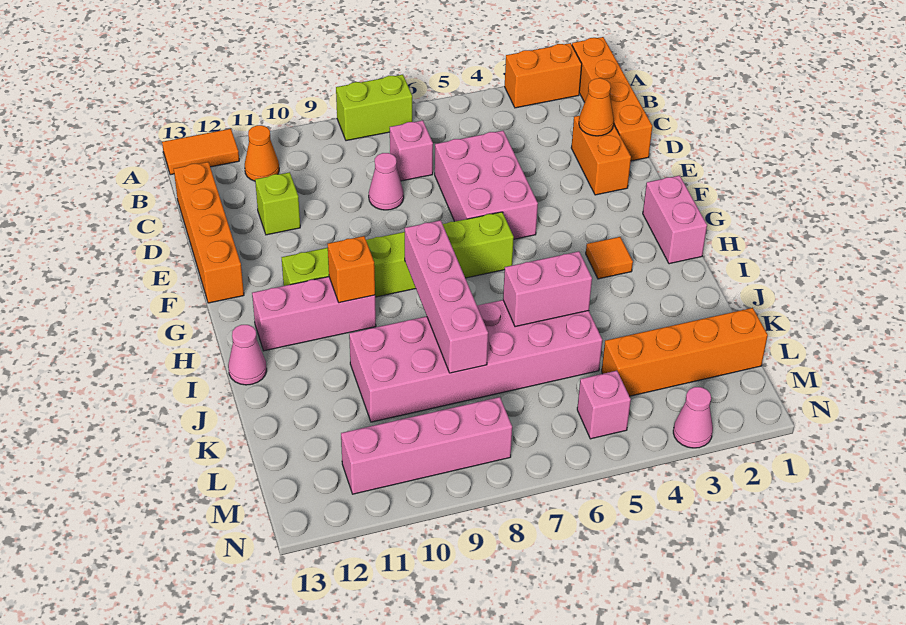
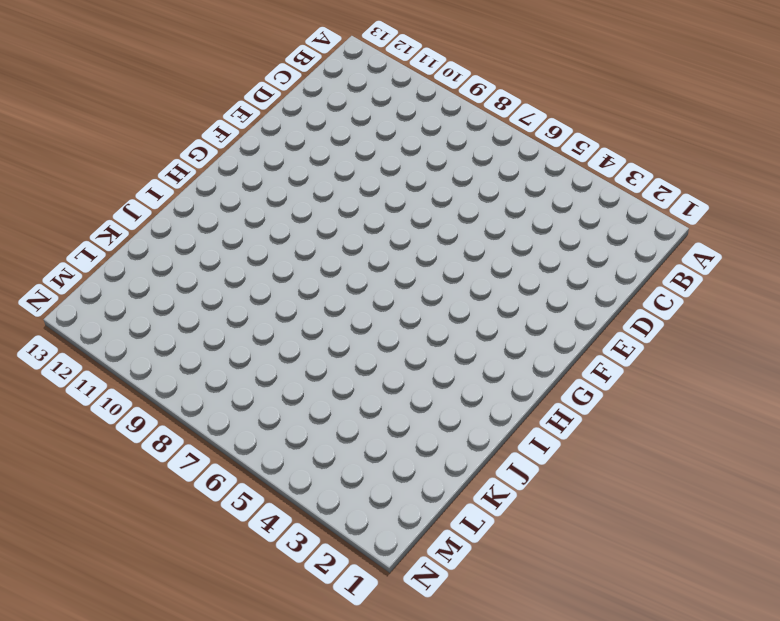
none -> orange 1x4 brick [572,37,652,161]
none -> orange 1x2 brick [505,43,582,108]
none -> lime 1x2 brick [336,75,412,141]

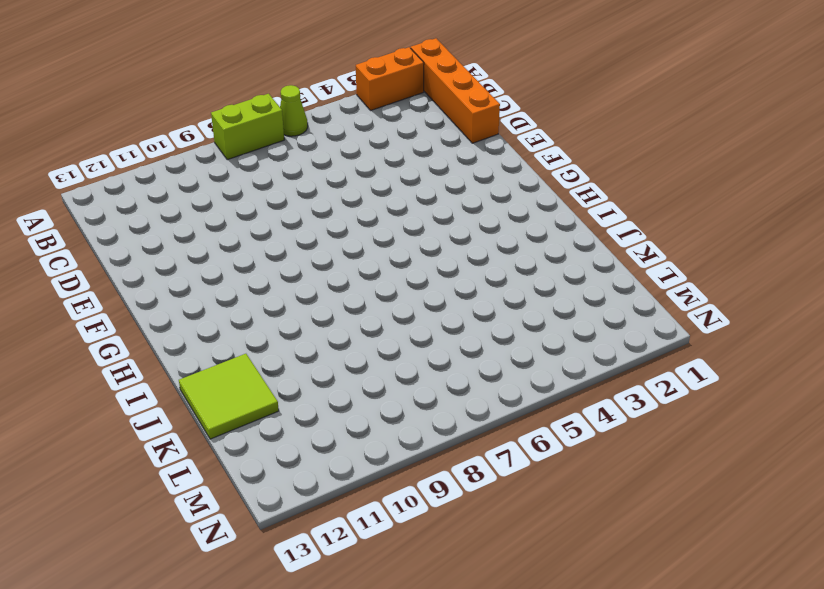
lime 1x1 cone [280,85,308,136] -> none
lime 2x2 tile [179,354,279,439] -> none
none -> orange 1x2 tile [162,129,239,175]
none -> orange 1x1 cone [245,125,279,181]
none -> pink 1x1 brick [390,120,433,181]

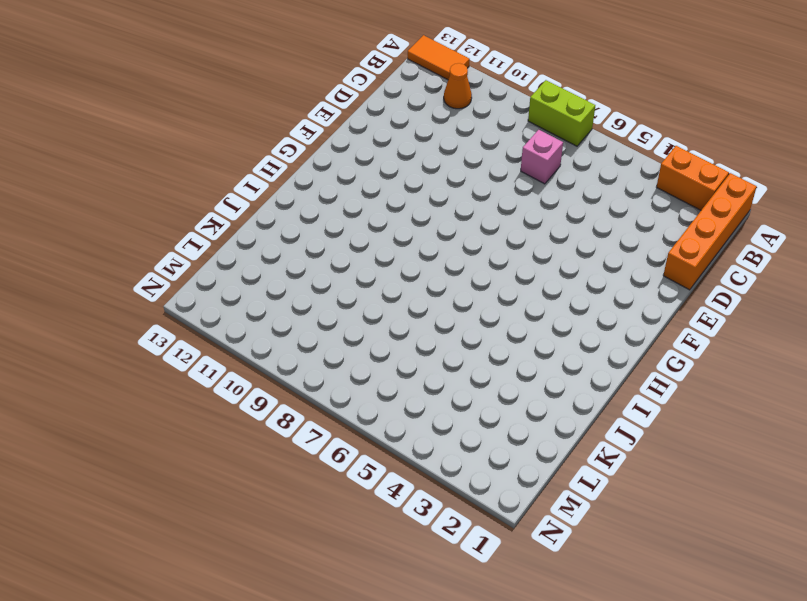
none -> orange 1x4 brick [174,162,244,303]
none -> orange 1x2 brick [571,116,631,195]
none -> pink 2x3 brick [435,131,538,239]

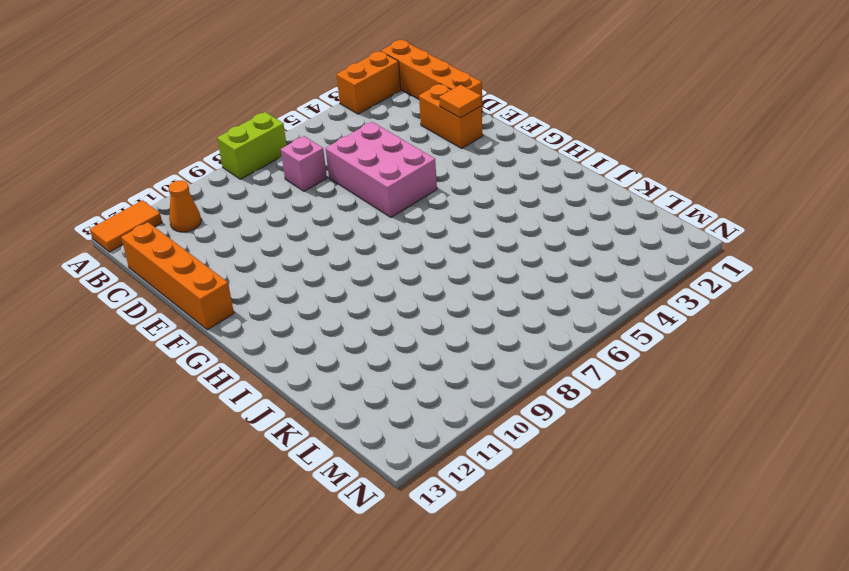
orange 1x1 tile [439,85,482,118] -> orange 1x1 tile moved to [586,237,633,279]
none -> pink 1x1 cone [369,153,404,210]
none -> lime 1x1 brick [255,172,300,235]
none -> pink 1x2 brick [643,175,707,264]

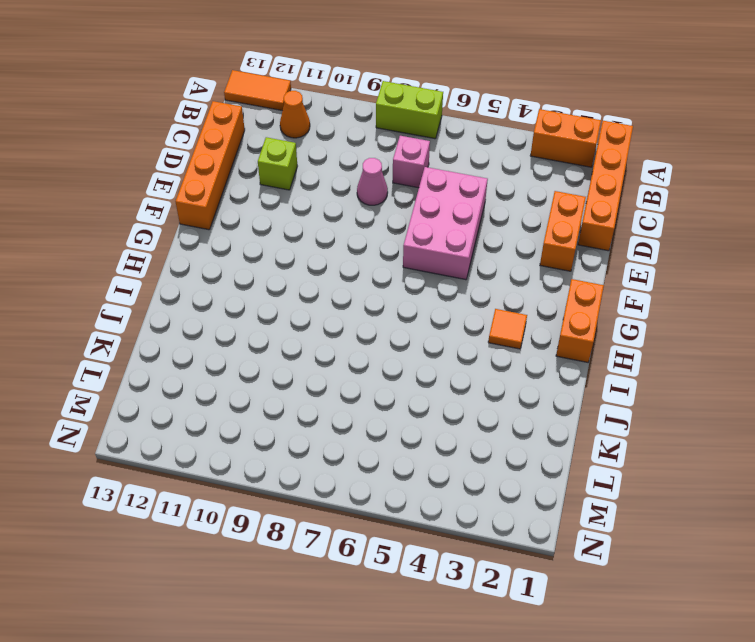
orange 1x2 brick [556,279,604,362] -> pink 1x2 brick [643,175,707,264]
none -> lime 1x6 brick [281,212,514,297]
none -> pink 1x3 brick [252,277,376,351]
none -> pink 1x1 cone [228,325,267,385]

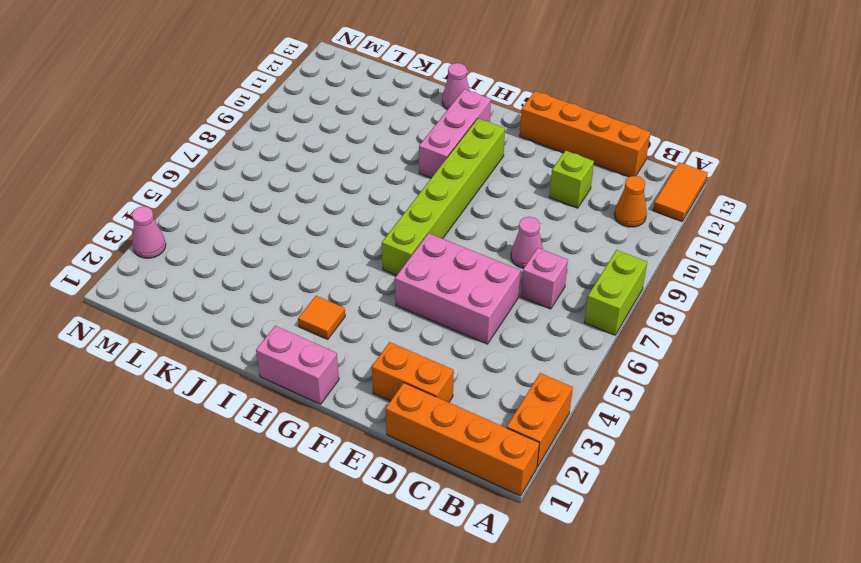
none -> pink 2x6 brick [349,300,602,422]
none -> orange 1x4 brick [602,308,768,396]
none -> pink 1x1 brick [577,371,631,439]

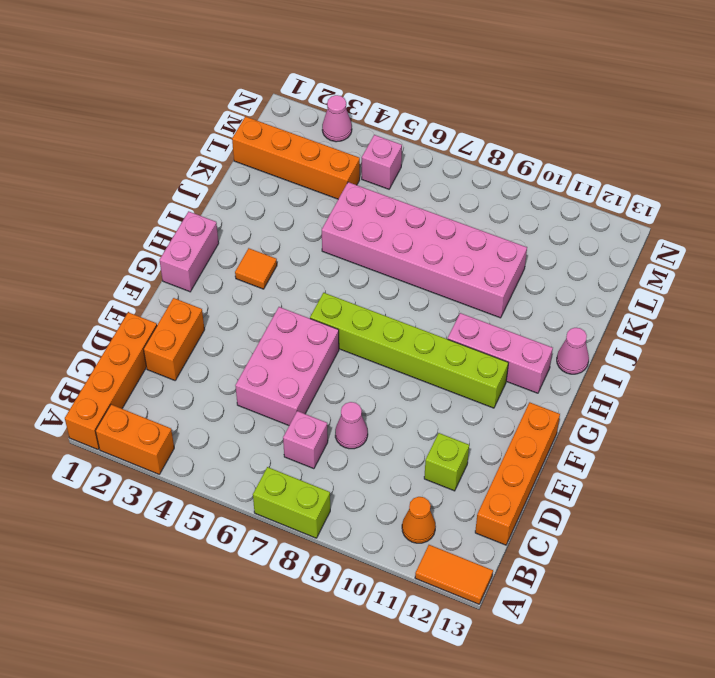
none -> pink 1x4 brick [341,397,512,494]
none -> orange 1x1 cone [579,78,614,136]
none -> pink 1x4 brick [405,220,488,373]

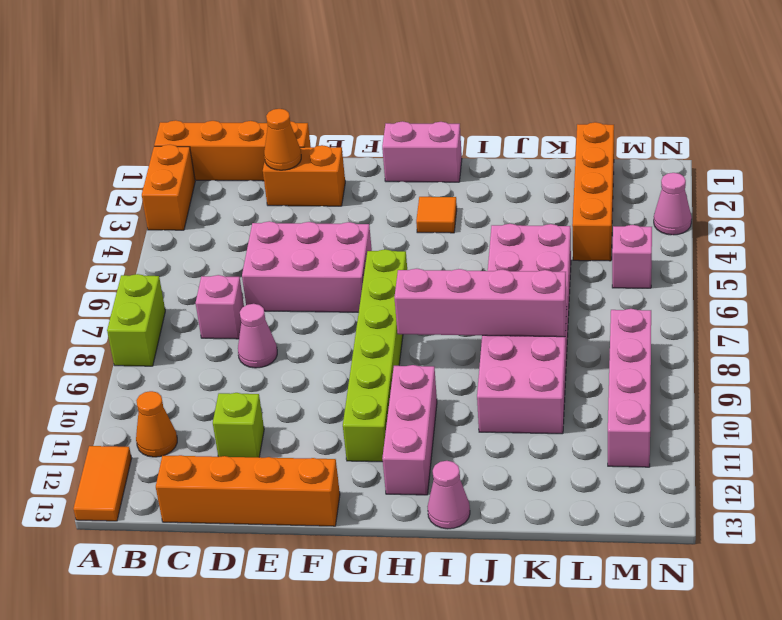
none -> orange 1x1 brick [328,236,375,303]
none -> pink 1x2 brick [503,251,592,327]

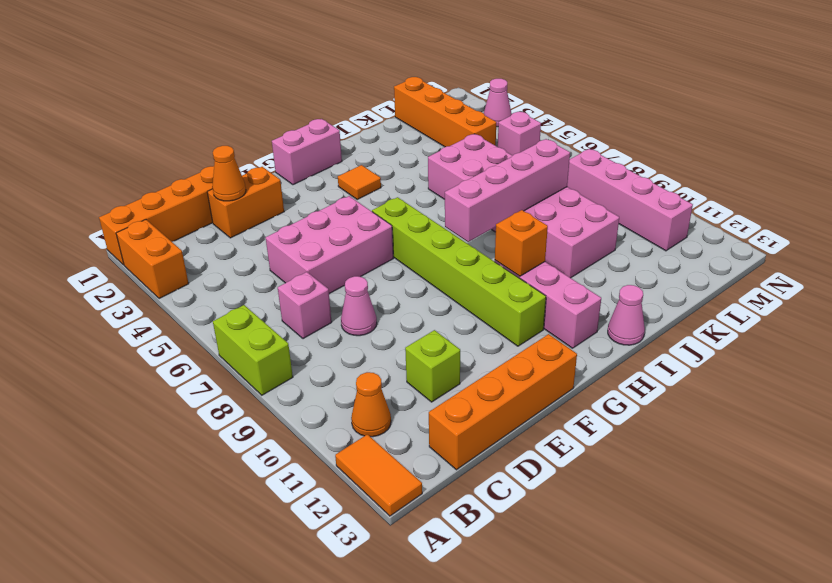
none -> pink 1x2 brick [503,251,592,327]

